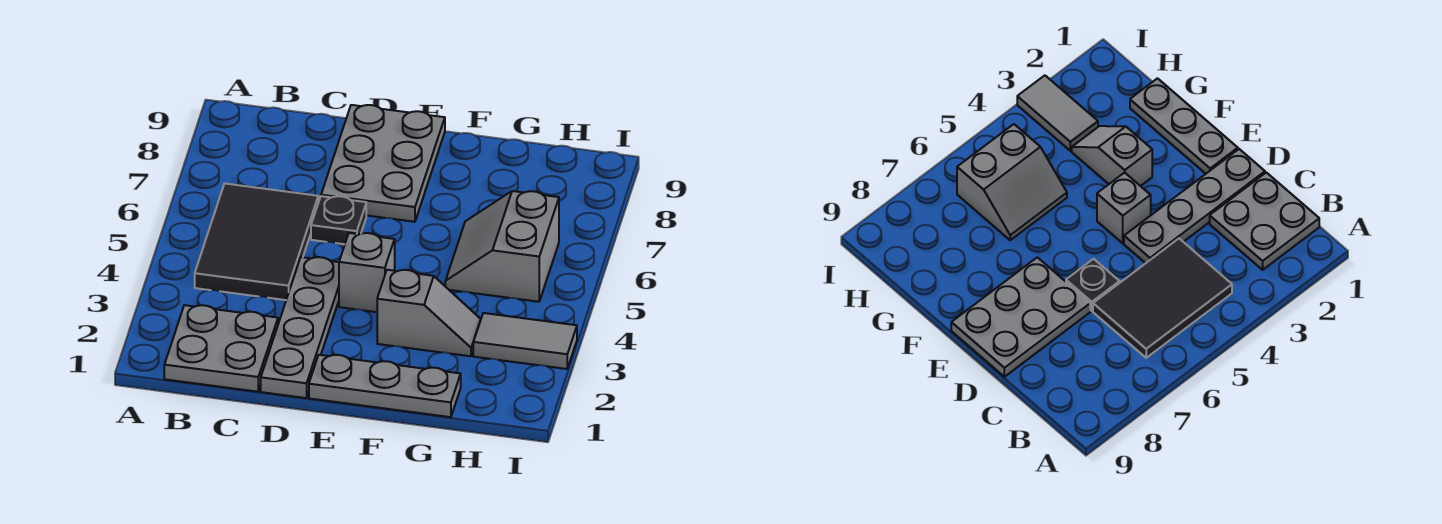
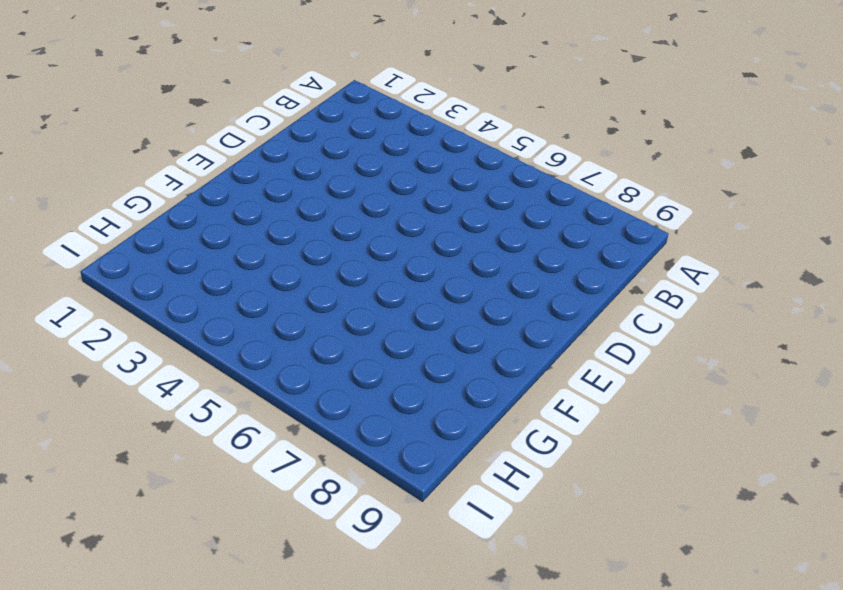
none -> grey 2x2 plate [164,305,278,392]
none -> black 2x3 tile [195,184,318,300]

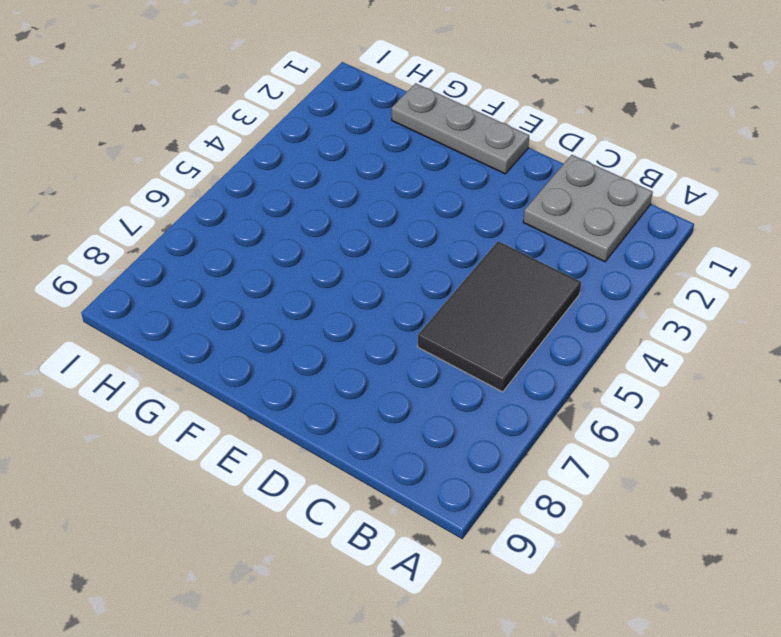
none -> grey 1x4 plate [261,257,339,398]
none -> black 1x1 plate [311,196,366,244]

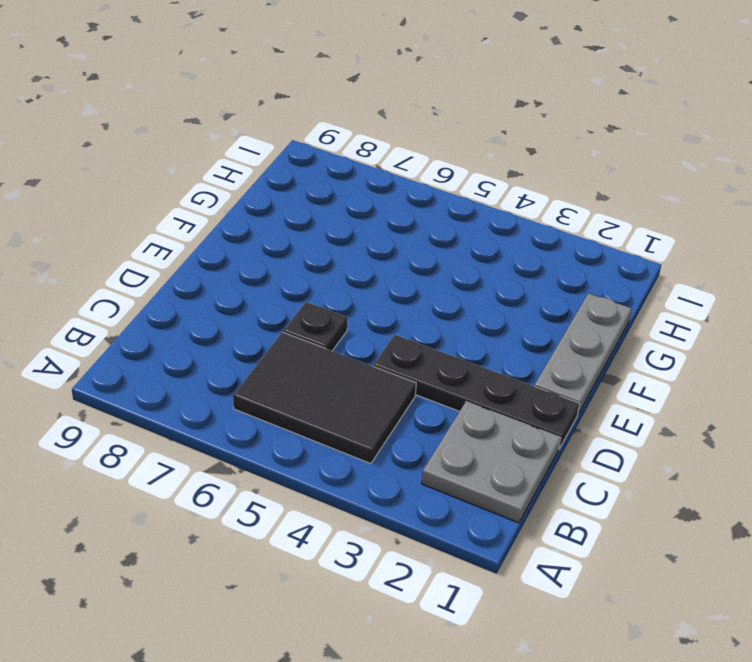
black 1x4 plate [373,335,580,449] -> grey 1x4 plate [261,257,339,398]
none -> grey 2x3 plate [321,105,445,222]
none -> grey 1x1 brick [339,233,395,312]

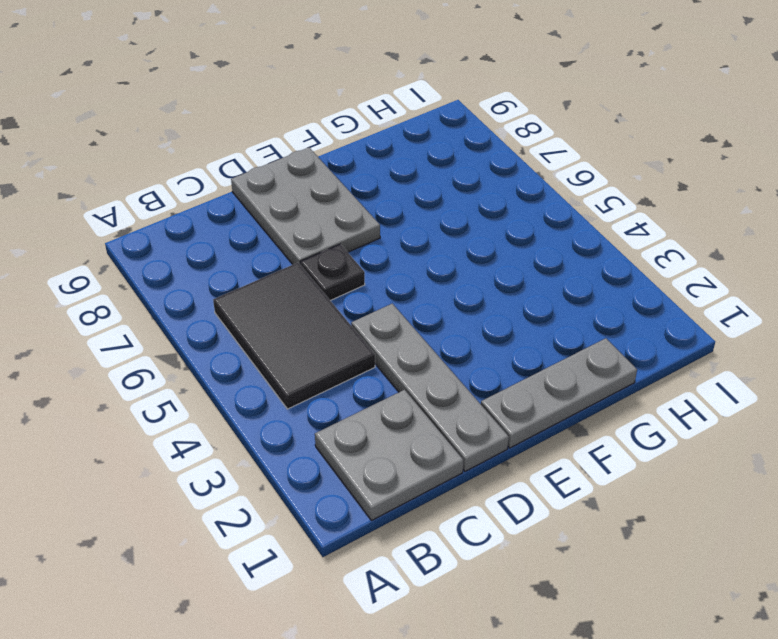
none -> grey 1x1 brick [339,233,395,312]
none -> grey 1x2 slope [377,270,481,356]

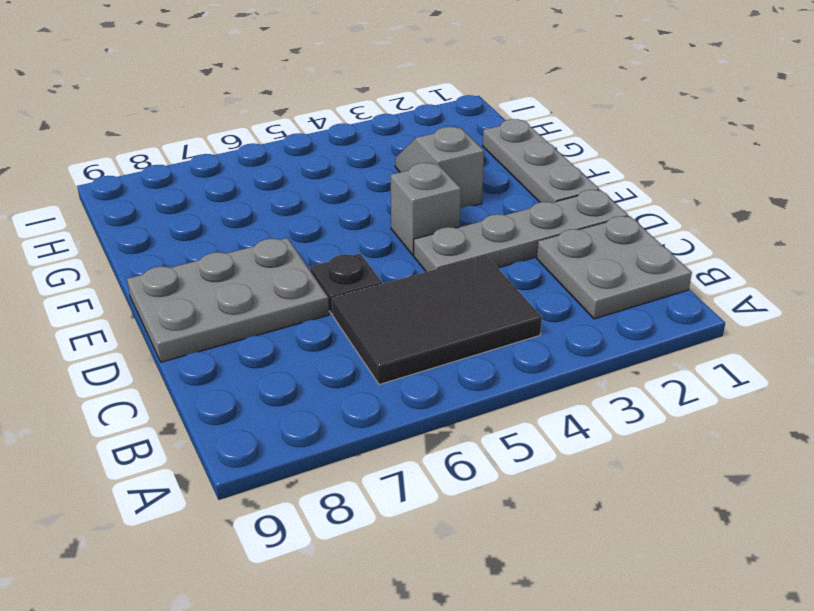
none -> grey 2x2 slope [445,191,559,302]
none -> grey 1x2 tile [473,313,577,369]

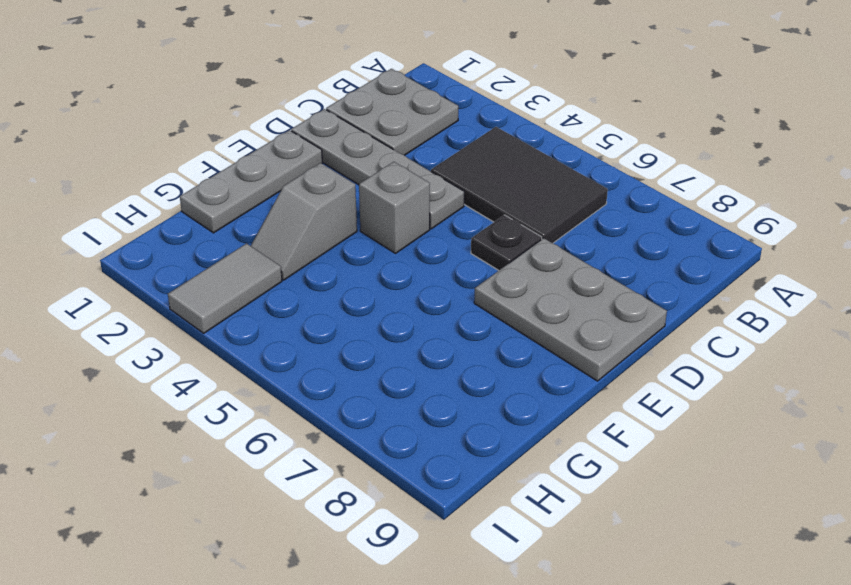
none -> grey 2x2 slope [445,191,559,302]

